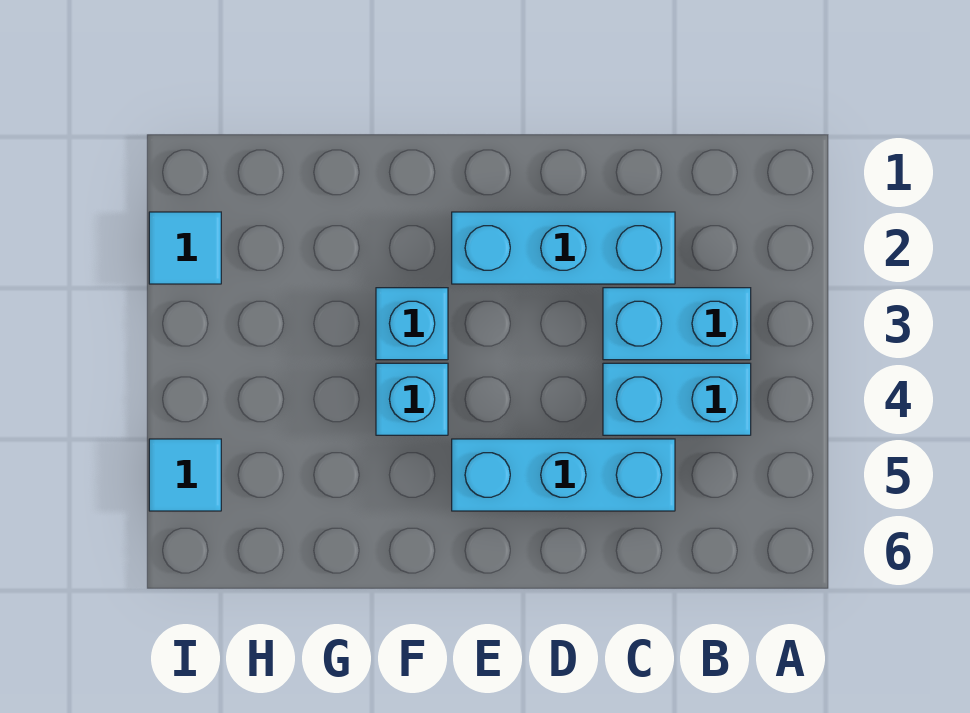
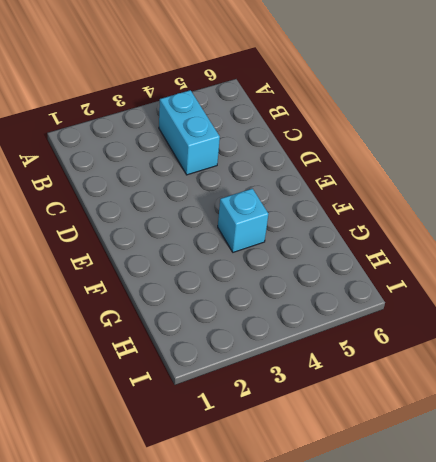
none -> cyan 1x2 brick [603,288,751,360]
none -> cyan 1x3 brick [452,212,675,284]

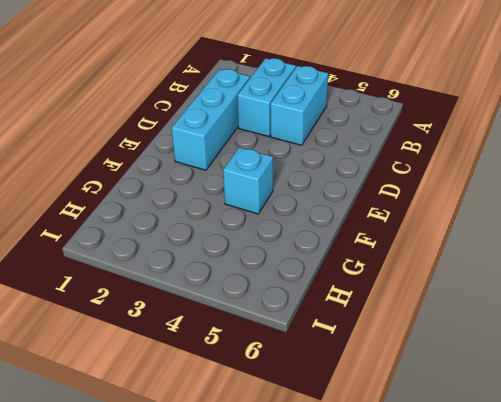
none -> cyan 1x3 brick [452,439,675,511]
none -> cyan 1x1 brick [376,288,448,360]

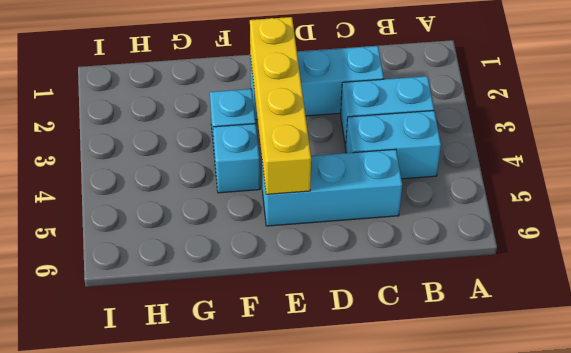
yellow 1x4 brick [250,17,311,194] -> none
none -> cyan 1x1 tile [149,212,221,284]
none -> cyan 1x1 tile [149,439,221,511]

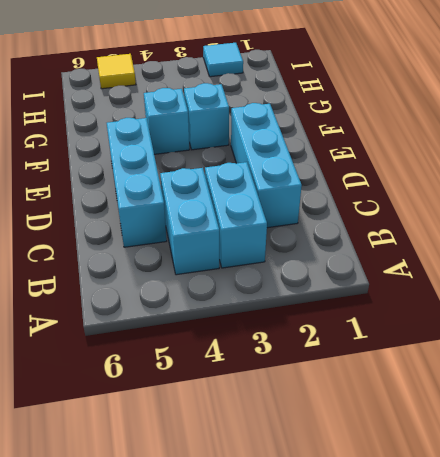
yellow 1x1 tile [97,54,136,89] -> cyan 1x1 tile [149,439,221,511]

